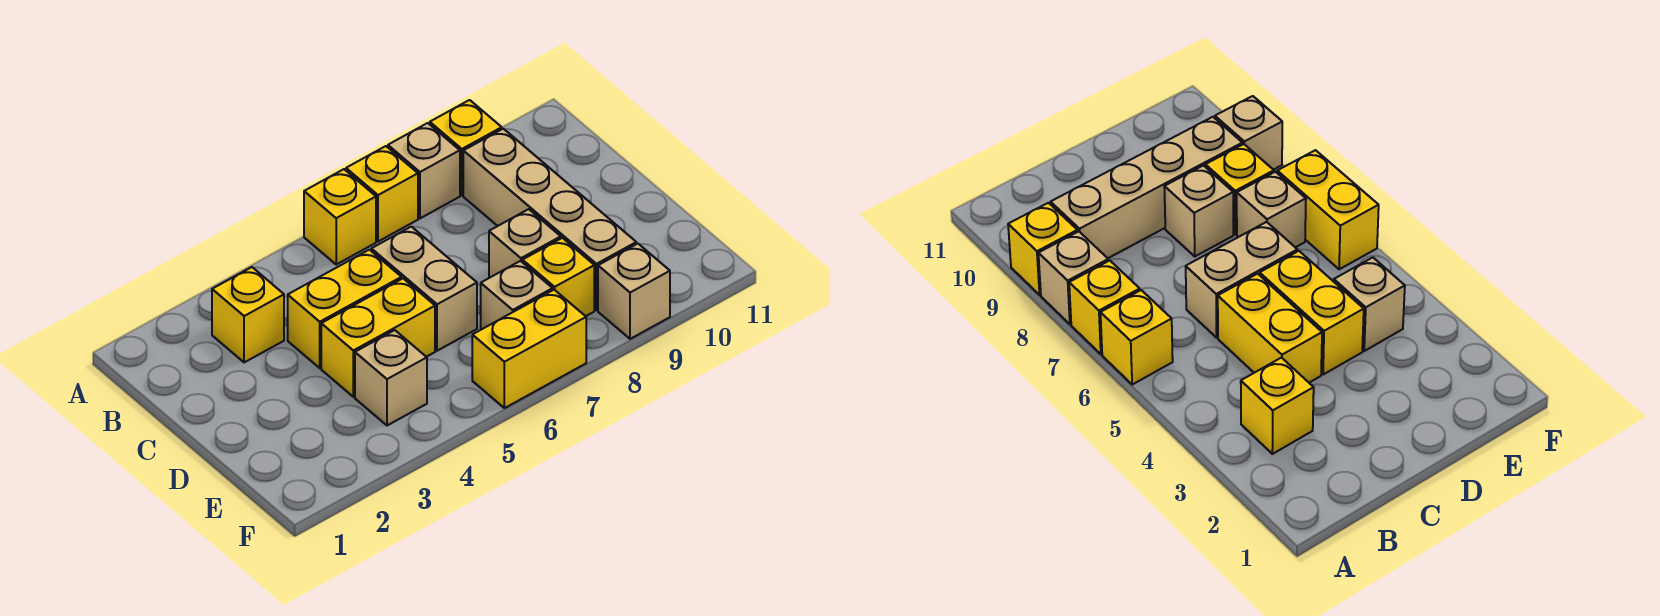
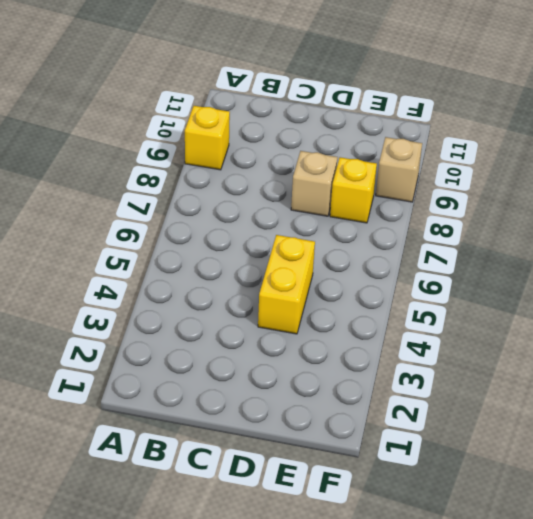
none -> yellow 1x1 brick [304,169,376,264]
none -> yellow 1x1 brick [346,146,418,242]
none -> tan 1x1 brick [388,123,460,218]

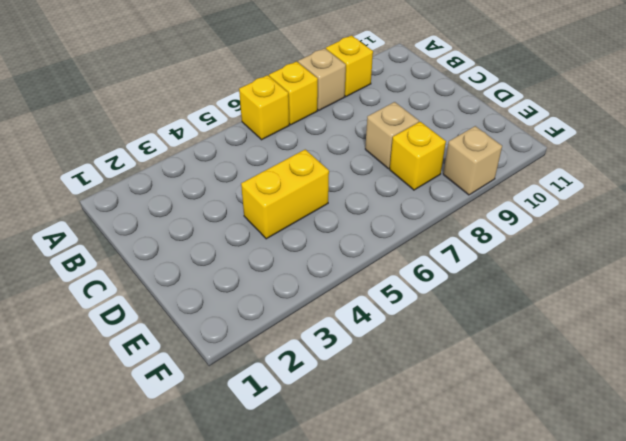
none -> yellow 1x1 brick [212,267,284,363]
none -> tan 1x4 brick [463,129,636,310]
none -> yellow 1x2 brick [288,250,401,368]

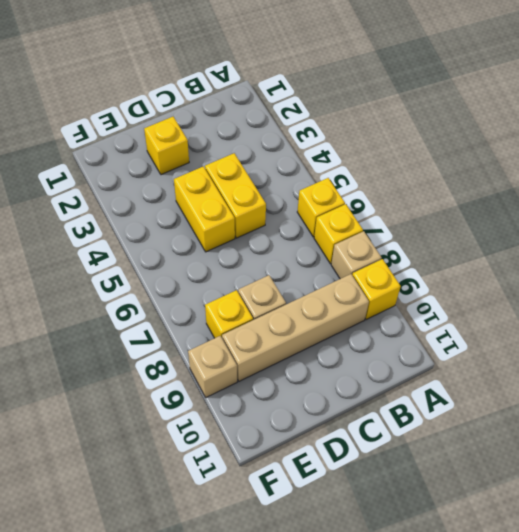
yellow 1x1 brick [144,117,189,175] -> yellow 1x1 brick moved to [212,267,284,363]
none -> tan 1x2 brick [371,227,477,351]
none -> tan 1x1 brick [355,330,427,426]
none -> tan 1x1 brick [481,261,553,330]

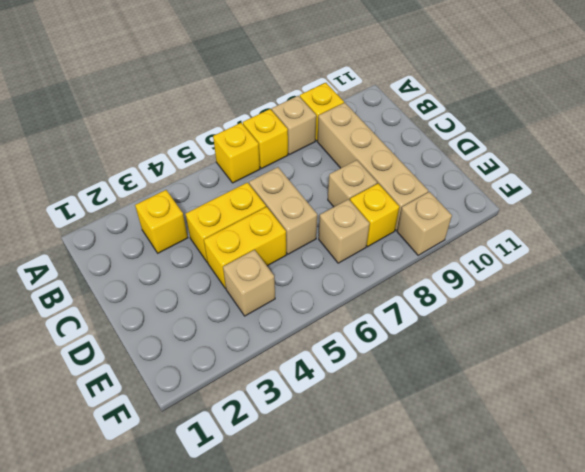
none -> yellow 1x2 brick [472,290,586,408]

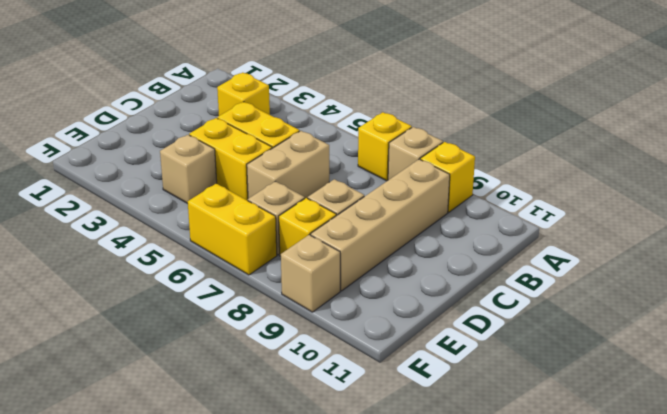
none -> yellow 1x1 brick [304,169,376,264]

